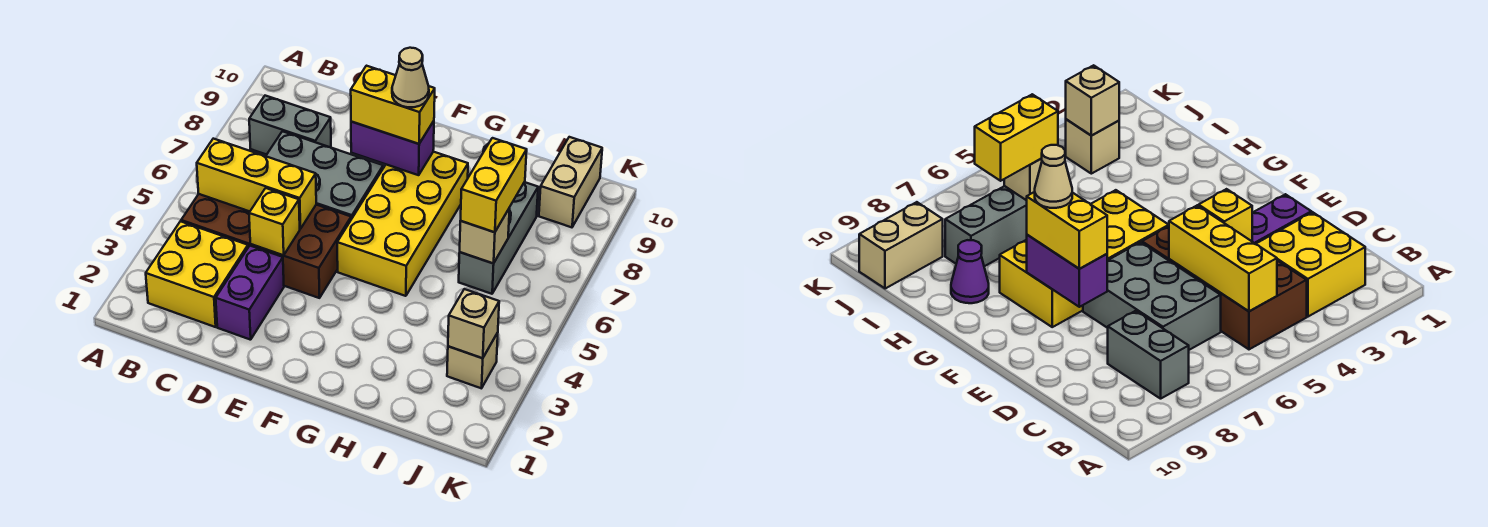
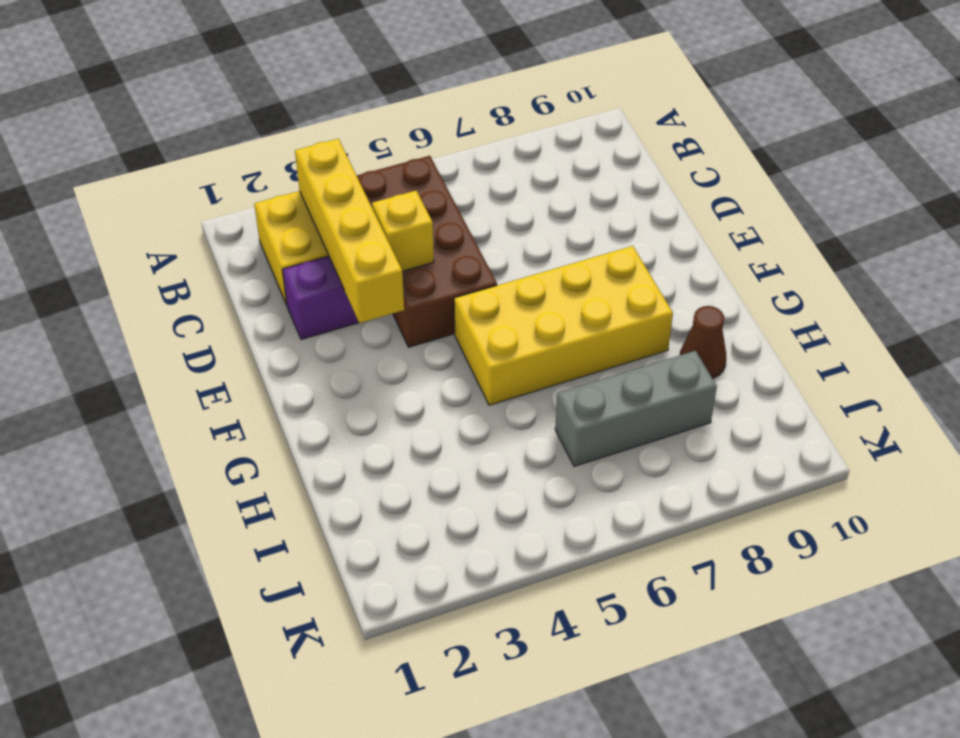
yellow 1x4 brick [295,139,404,323] -> none
brown 1x1 cone [680,306,726,379] -> purple 1x1 cone [951,240,989,303]
none -> grey 1x2 brick [249,96,331,155]
none -> grey 2x3 brick [266,131,383,219]
none -> tan 1x1 brick [447,333,498,388]

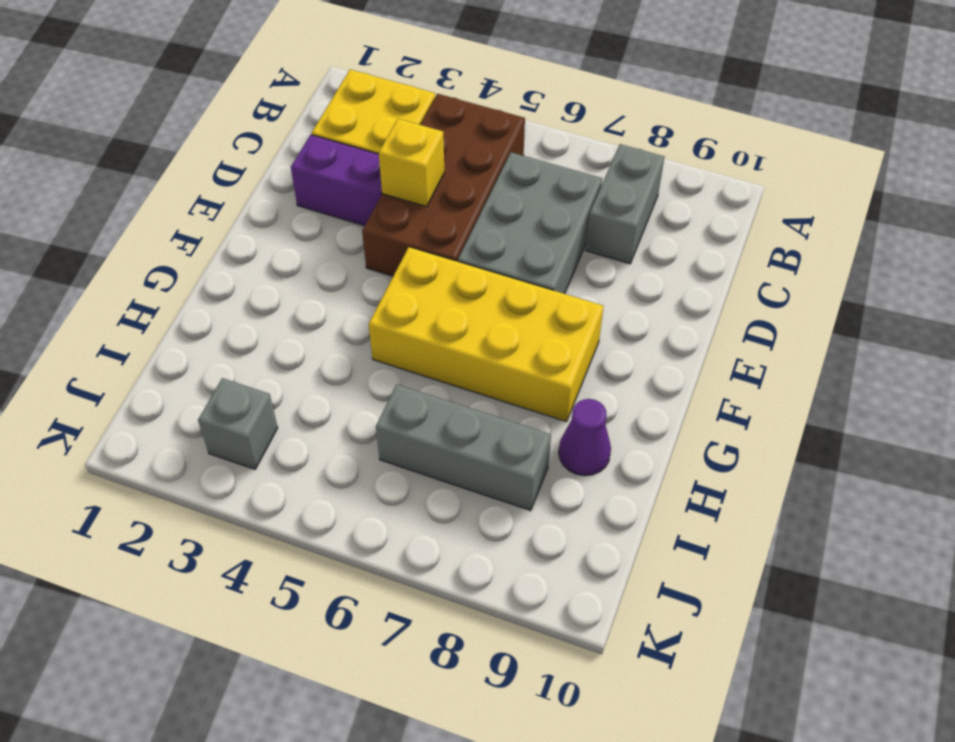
grey 1x1 brick [198,378,278,469] -> tan 1x1 brick [447,333,498,388]
none -> tan 1x2 brick [539,137,602,227]
none -> yellow 1x3 brick [197,139,316,229]
none -> purple 1x2 brick [351,121,434,175]

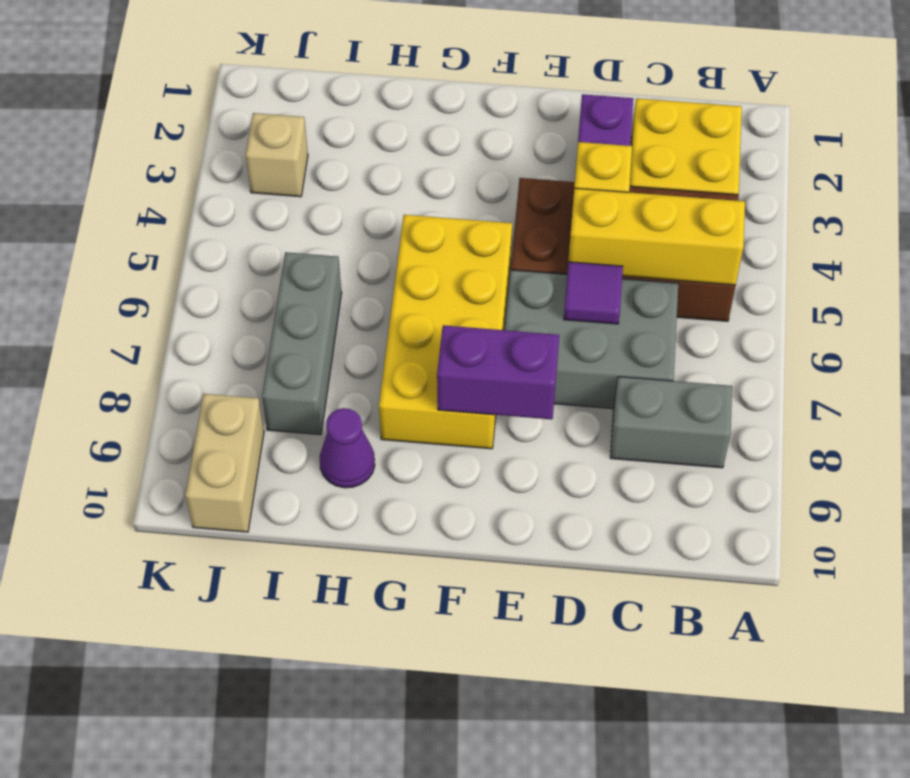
purple 1x1 tile [564,262,623,324] -> none
none -> tan 1x1 brick [460,208,510,264]
none -> tan 1x1 brick [448,289,499,358]
none -> yellow 1x2 brick [351,66,435,144]

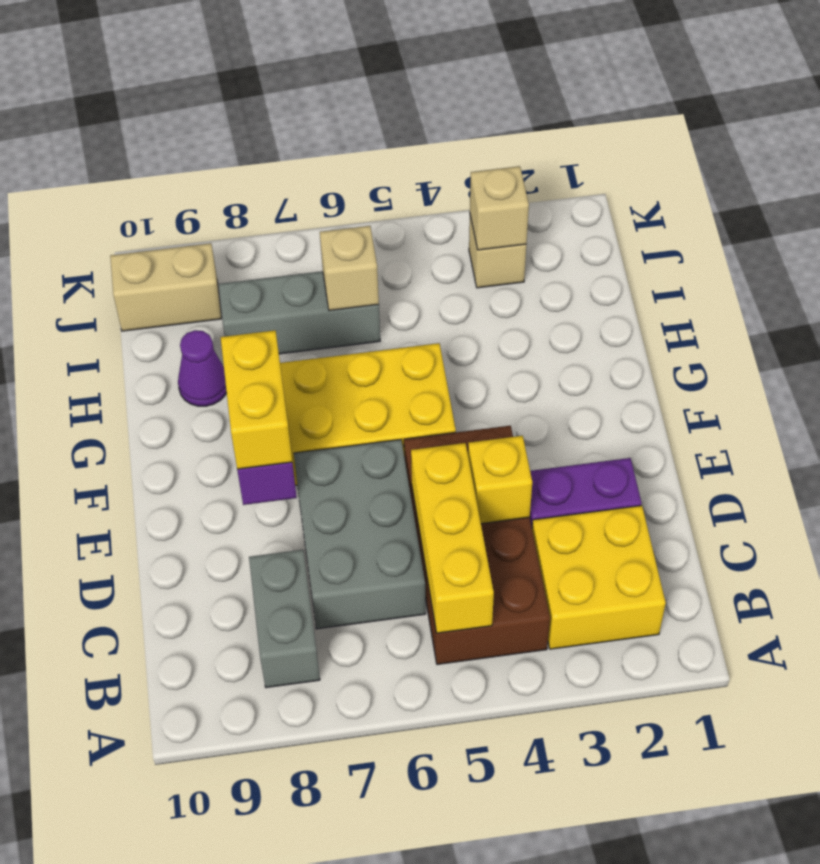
none -> yellow 1x2 brick [461,138,527,232]
none -> tan 1x1 cone [392,48,429,107]

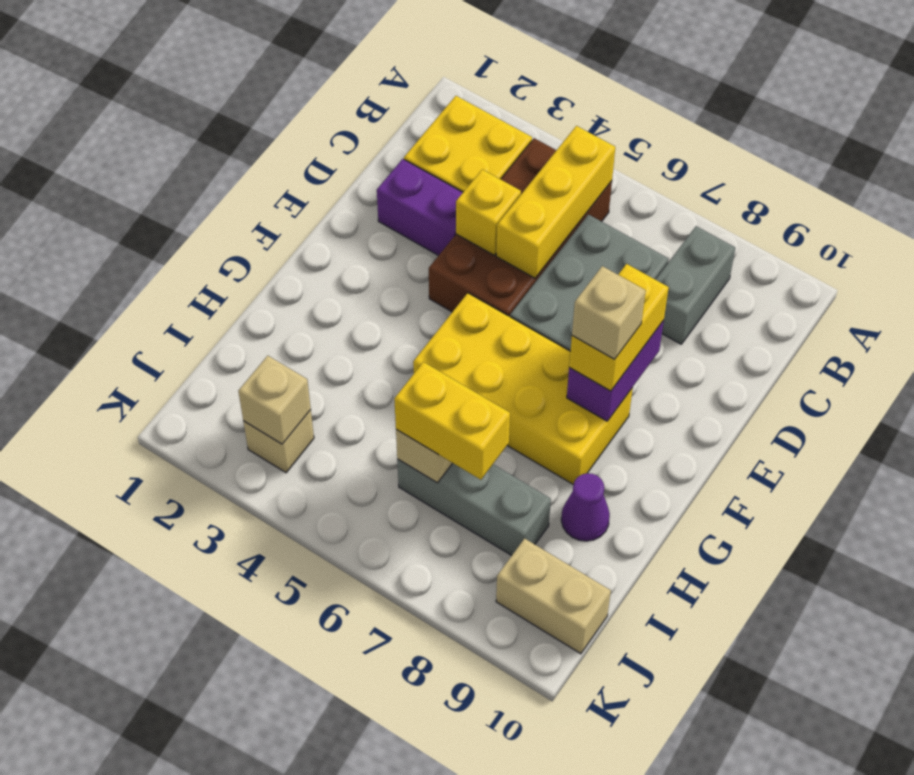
tan 1x1 brick [572,266,646,359] -> tan 1x1 cone [392,48,429,107]

